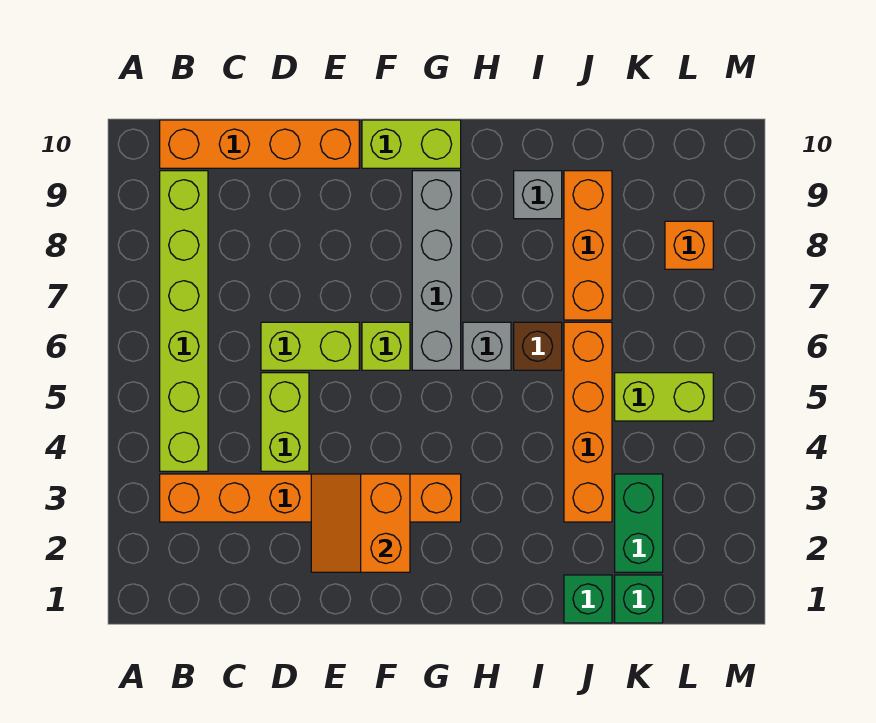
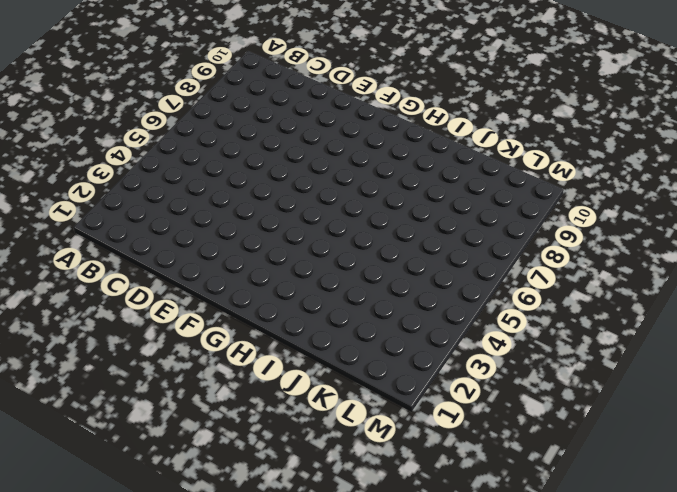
none -> orange 1x6 brick [160,474,461,522]
none -> lime 1x6 brick [160,171,208,471]
none -> orange 1x4 brick [160,120,359,168]

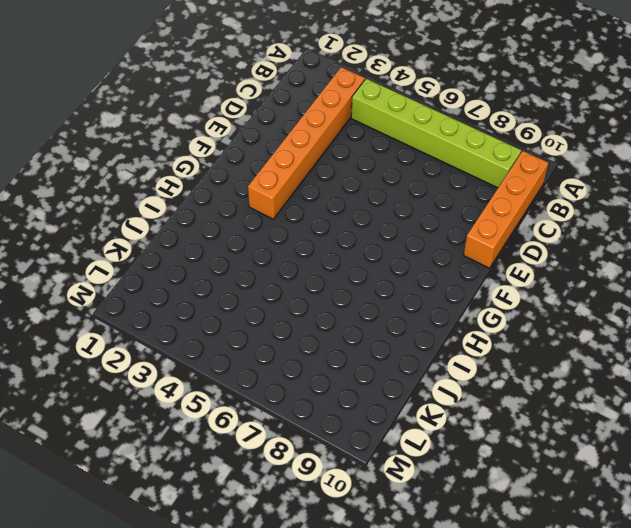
none -> lime 1x2 brick [261,373,309,471]
none -> lime 1x2 brick [261,322,359,370]
none -> lime 1x1 brick [362,322,410,370]

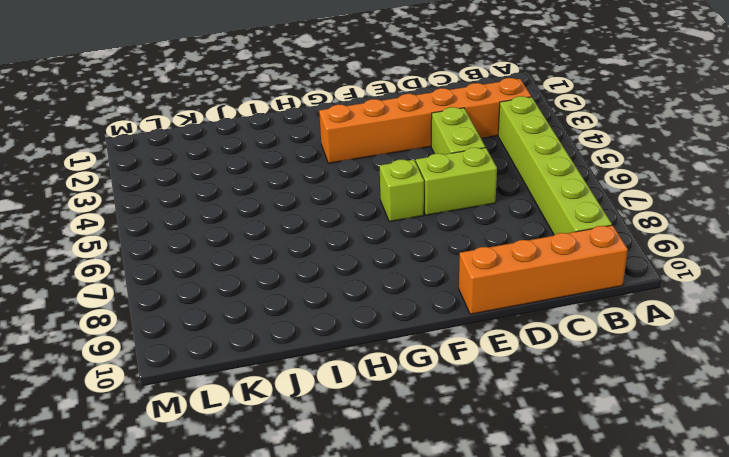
none -> lime 1x2 brick [362,120,461,168]
none -> grey 1x4 brick [412,171,461,370]
none -> grey 1x1 brick [463,322,511,370]

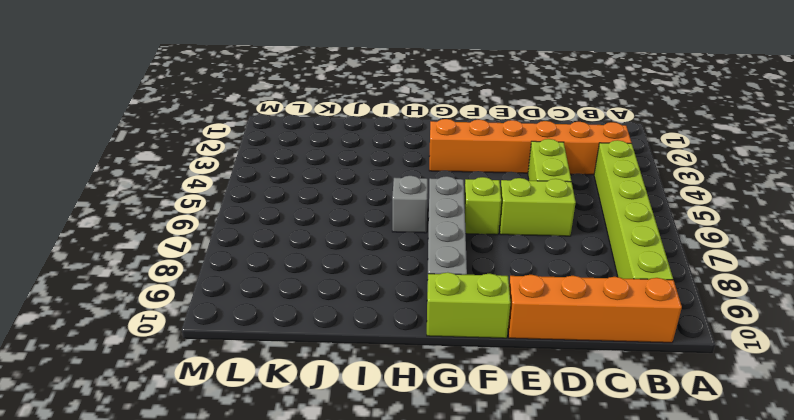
none -> brown 1x1 brick [514,322,562,370]
none -> grey 1x1 brick [514,171,562,219]
none -> green 1x1 brick [564,575,612,623]

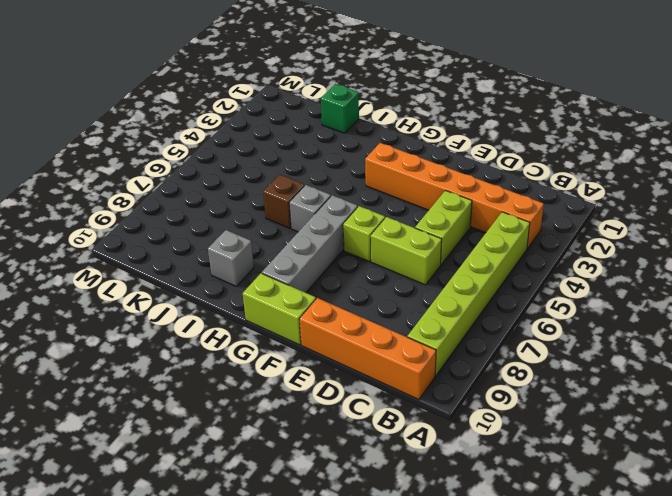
none -> orange 1x4 brick [564,322,612,522]
none -> orange 1x3 brick [564,171,612,320]
none -> green 1x1 brick [615,575,663,623]

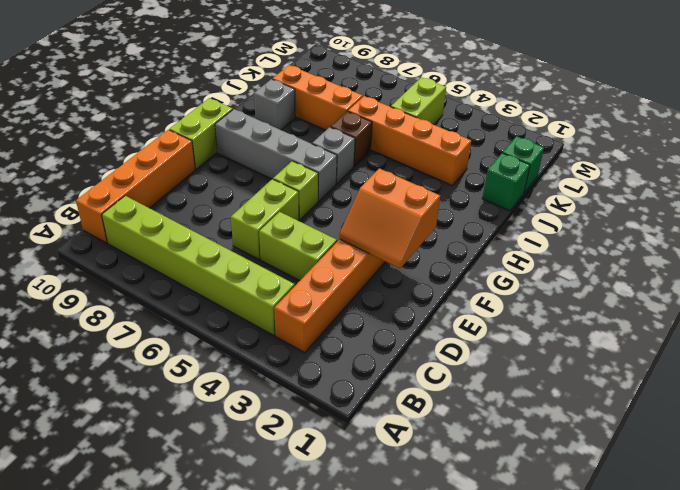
none -> green 1x2 brick [615,474,663,572]
none -> orange 1x1 brick [665,221,713,269]

